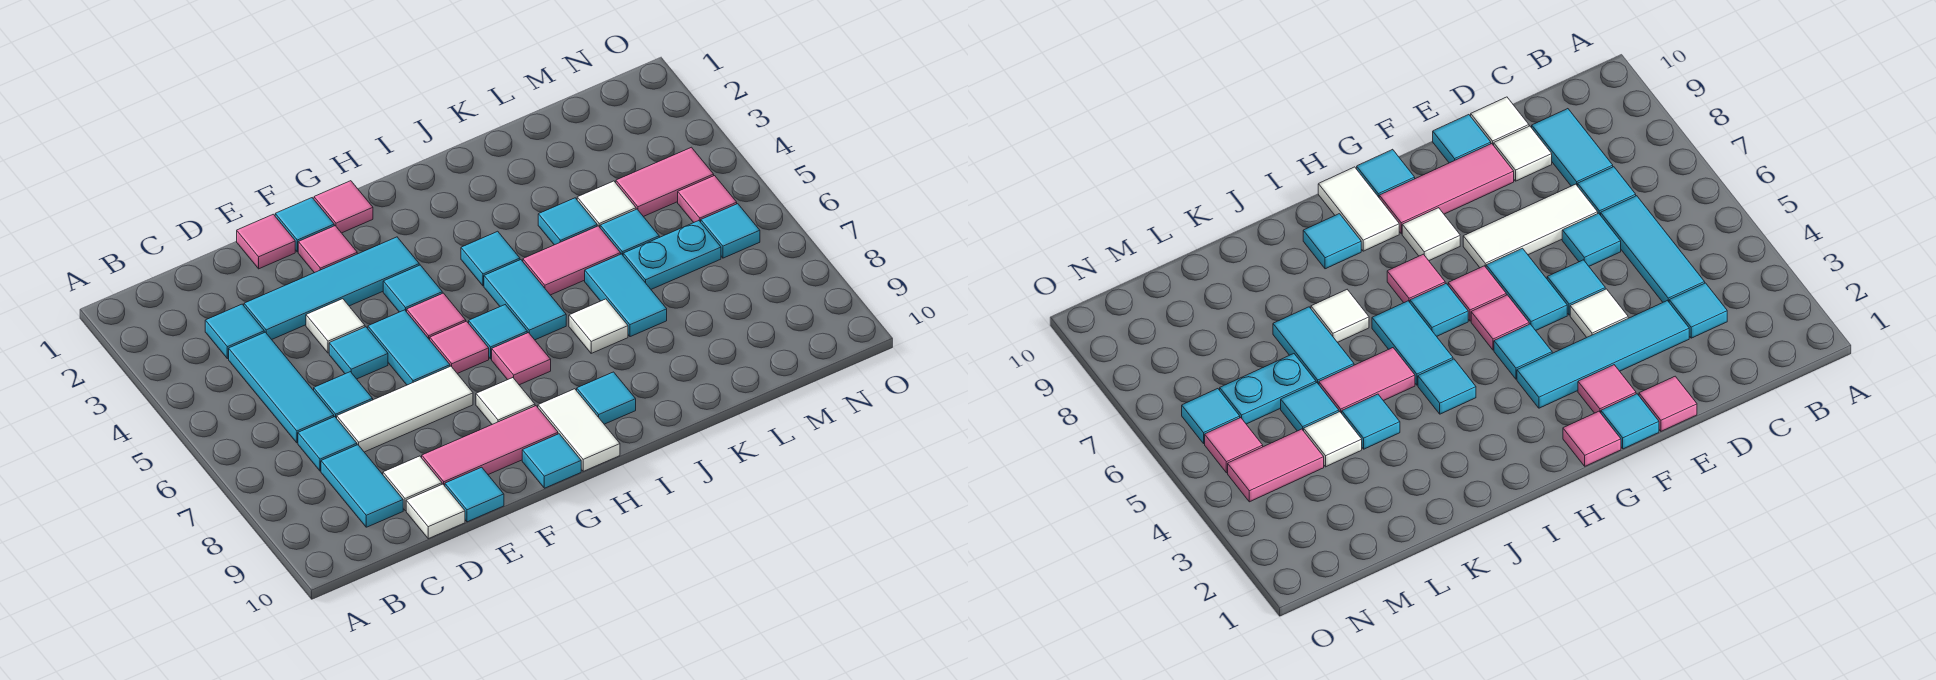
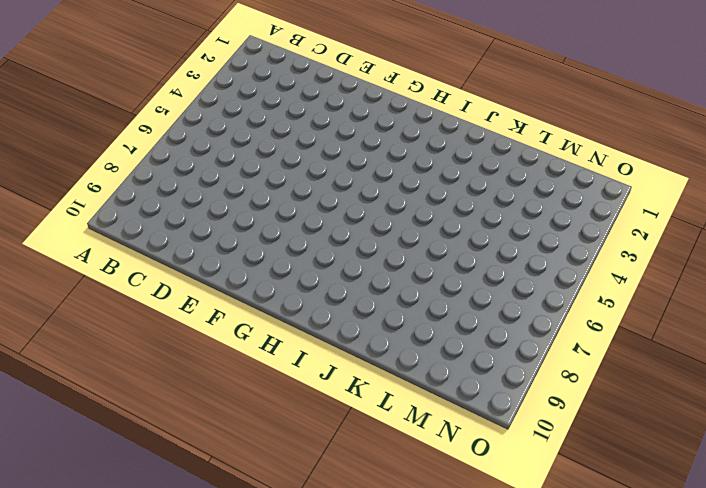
none -> cyan 1x1 tile [205,304,264,359]
none -> cyan 1x3 tile [229,332,334,443]
none -> cyan 1x1 tile [298,417,357,471]
none -> cyan 1x2 tile [321,445,403,527]

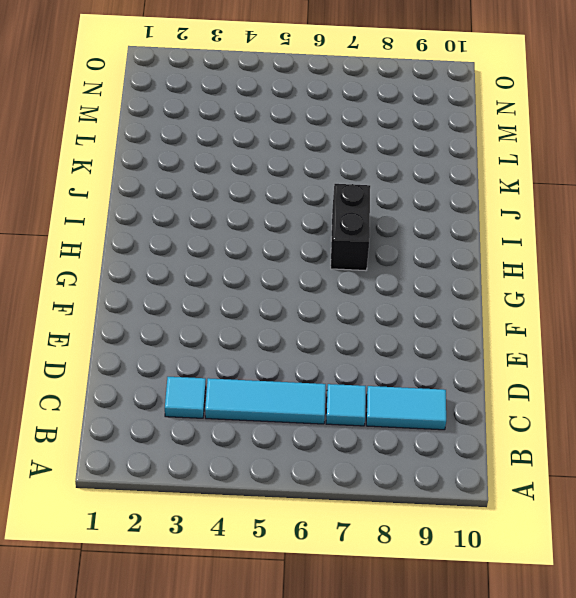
black 1x2 brick [331,184,370,271] -> pink 1x1 tile [492,333,551,385]
none -> cyan 1x4 tile [244,237,419,340]
none -> cyan 1x1 tile [314,372,373,418]
none -> white 1x3 tile [337,366,473,452]
none -> white 1x1 tile [383,456,442,511]

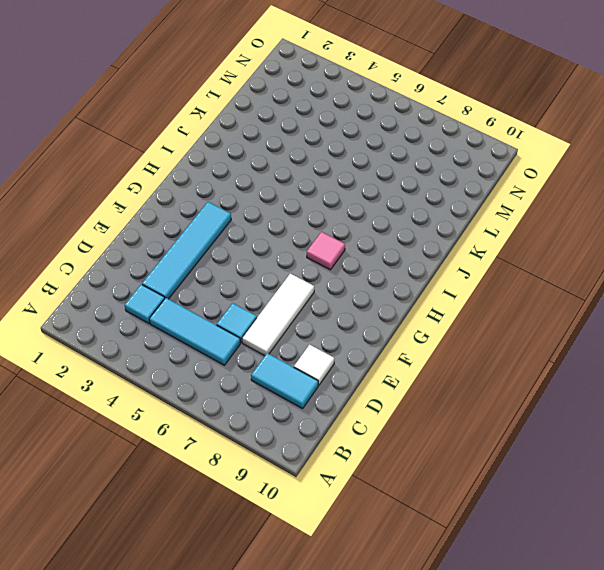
none -> cyan 1x1 tile [298,417,357,471]
none -> white 1x1 tile [406,484,465,539]
none -> pink 1x1 tile [237,214,295,269]
none -> white 1x1 tile [306,299,365,353]

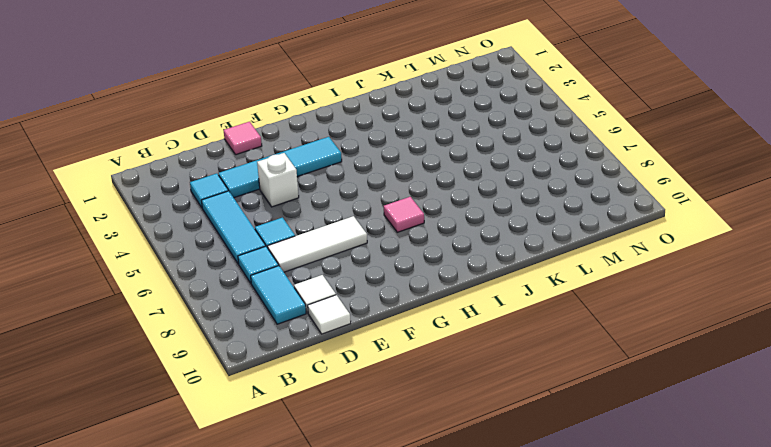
white 1x1 brick [257,153,299,207] -> white 1x1 tile [306,299,365,353]
none -> cyan 1x1 tile [329,327,388,379]
none -> pink 1x3 tile [422,406,558,486]
none -> cyan 1x1 tile [445,467,504,522]
none -> cyan 1x1 tile [275,198,334,252]

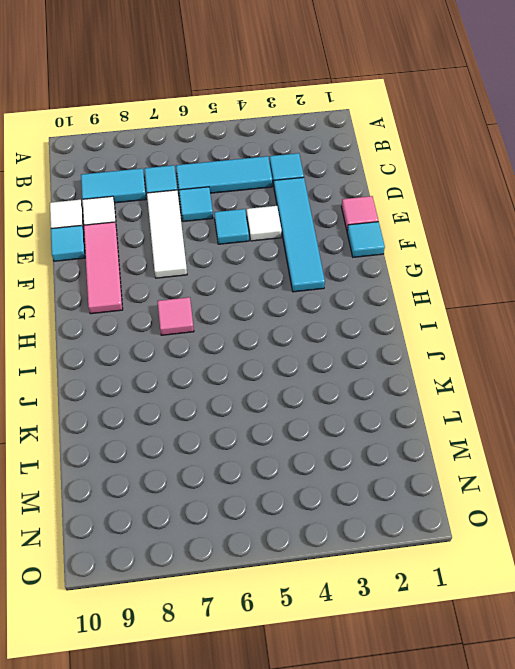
none -> pink 1x1 tile [298,226,357,273]
none -> cyan 1x2 tile [368,310,450,385]
none -> pink 1x1 tile [314,181,373,233]
none -> cyan 1x1 tile [383,265,442,312]

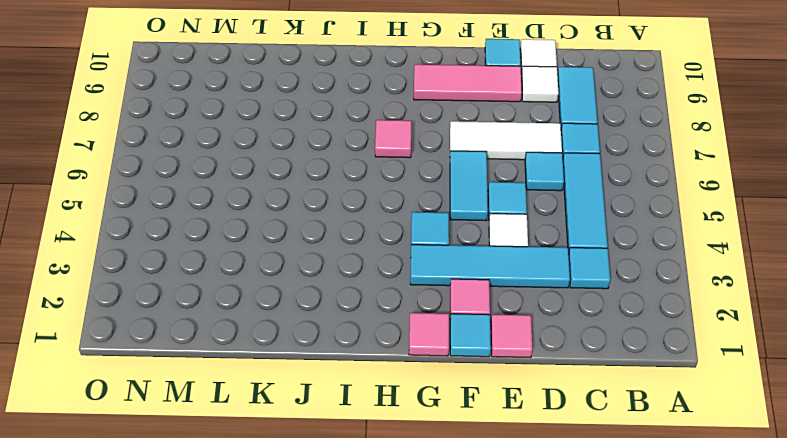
none -> pink 1x1 tile [407,293,466,340]
none -> pink 1x1 tile [430,321,489,374]
none -> white 1x1 tile [476,378,535,424]
none -> cyan 1x1 tile [522,434,581,488]

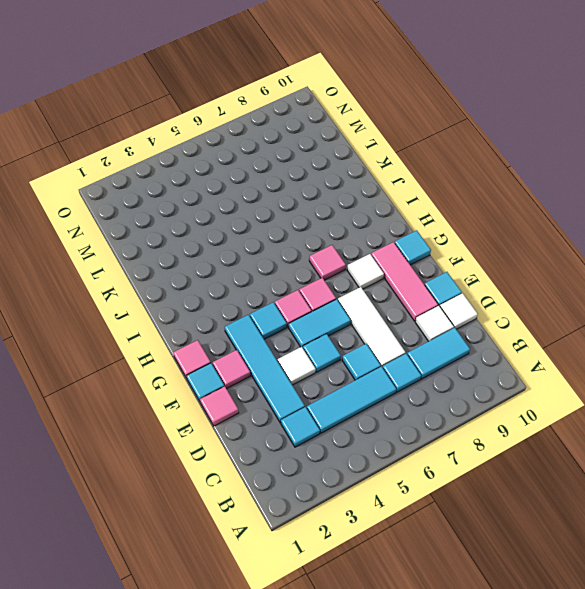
none -> cyan 1x1 tile [469,305,527,359]
none -> white 1x2 tile [538,389,620,471]
none -> cyan 1x1 tile [461,231,520,286]
none -> cyan 1x2 tile [484,260,566,340]

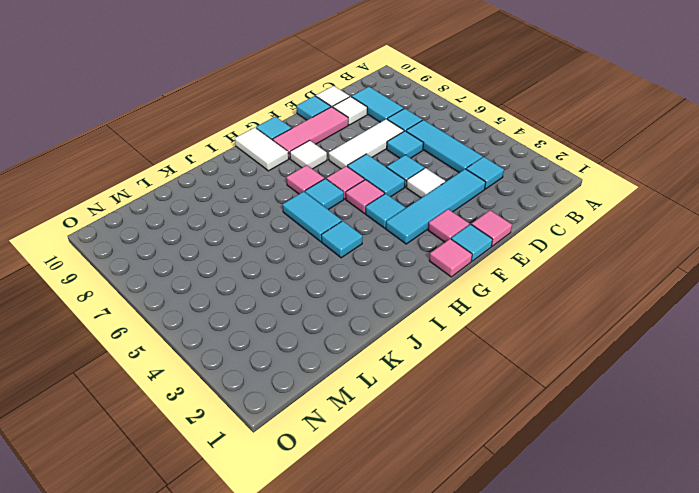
none -> cyan 1x1 tile [577,372,636,424]
none -> pink 1x2 tile [523,226,621,295]
none -> white 1x1 tile [569,299,628,353]
none -> cyan 1x1 tile [538,198,597,245]

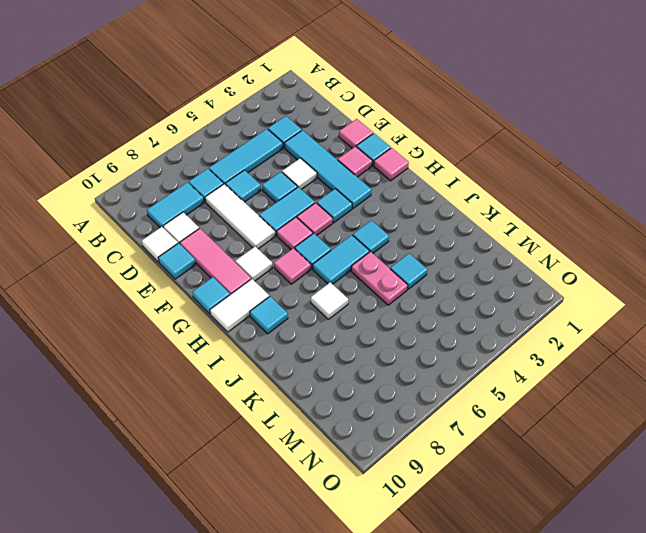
pink 1x2 plate [351,251,408,305] -> pink 1x2 tile [523,226,621,295]
none -> cyan 1x2 tile [585,254,667,337]
none -> white 1x1 tile [577,181,636,227]
none -> cyan 1x1 tile [600,209,659,255]
none -> cyan 1x2 plate [623,221,721,289]

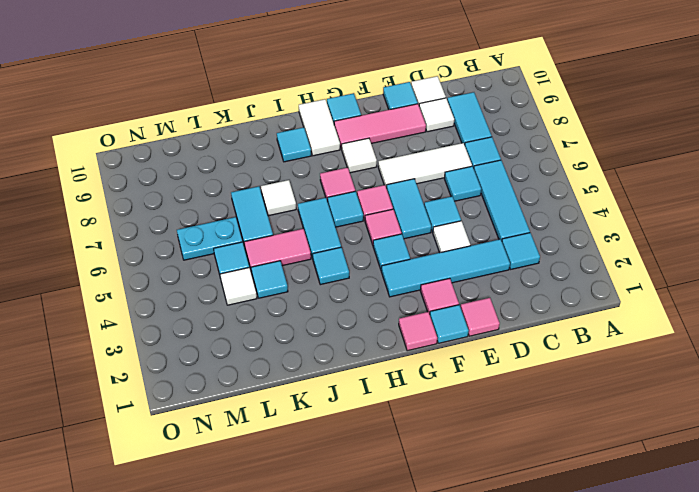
none -> pink 1x2 tile [616,147,714,217]
none -> pink 1x1 tile [678,176,737,223]
none -> cyan 1x1 tile [701,204,760,258]

